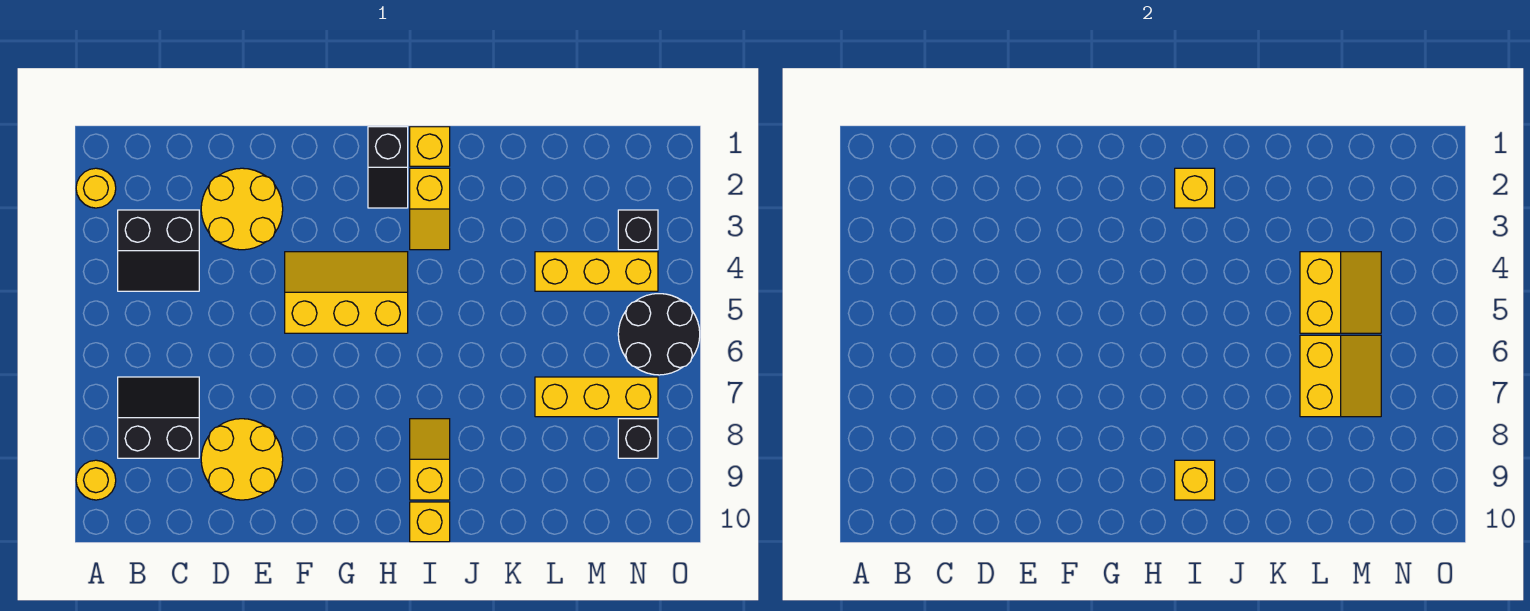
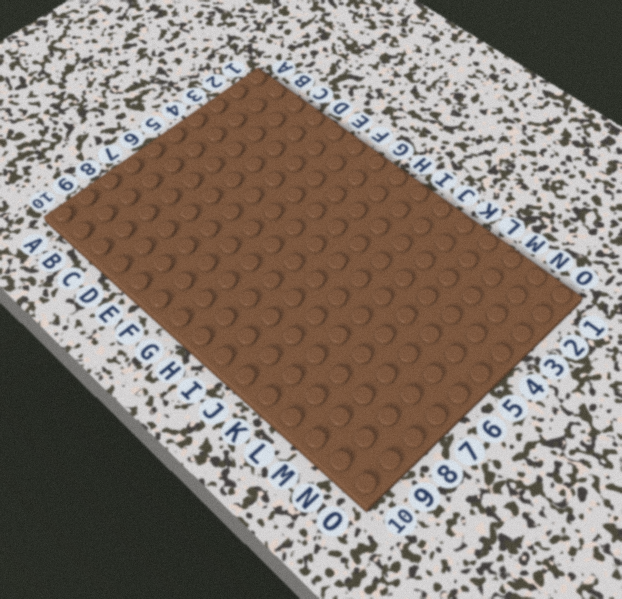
none -> yellow 1x1 round brick [76,168,116,208]
none -> yellow 1x1 round brick [76,460,116,500]
none -> black 2x2 slope [118,210,199,291]

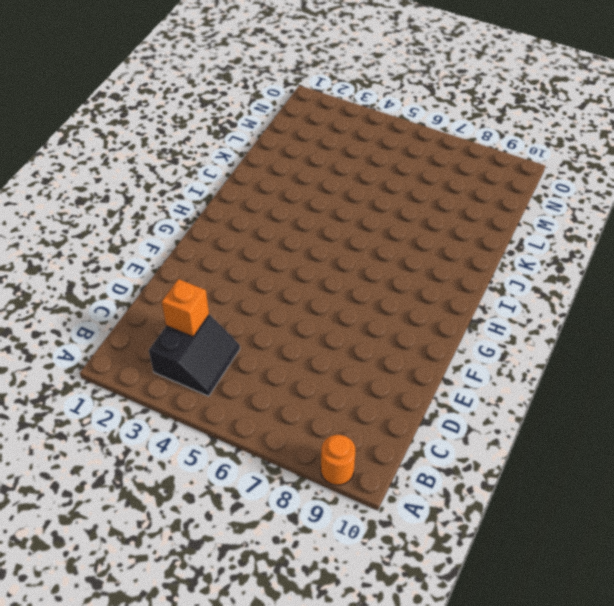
orange 1x1 round brick [321,435,355,485] -> yellow 1x1 round brick [76,460,116,500]
orange 1x1 brick [162,279,209,337] -> none
none -> yellow 1x1 round brick [76,168,116,208]
none -> black 2x2 slope [118,377,199,458]
none -> yellow 2x2 round brick [201,168,283,250]

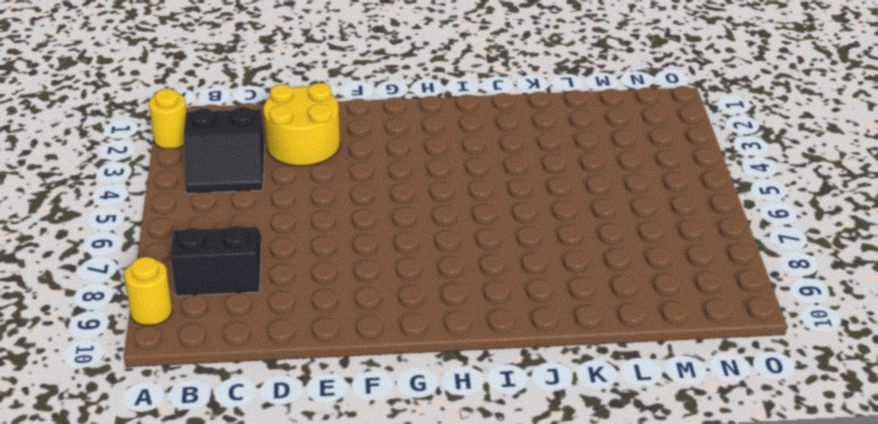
none -> yellow 2x2 round brick [201,419,283,500]
none -> yellow 2x3 slope [285,252,408,333]
none -> black 1x2 slope [368,127,408,208]

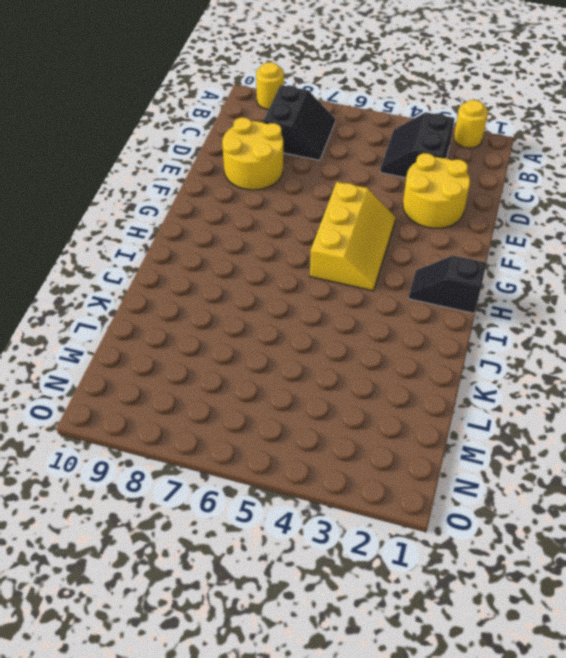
none -> yellow 1x1 brick [410,127,450,166]
none -> yellow 1x2 slope [410,168,450,250]
none -> yellow 1x2 slope [410,419,450,500]

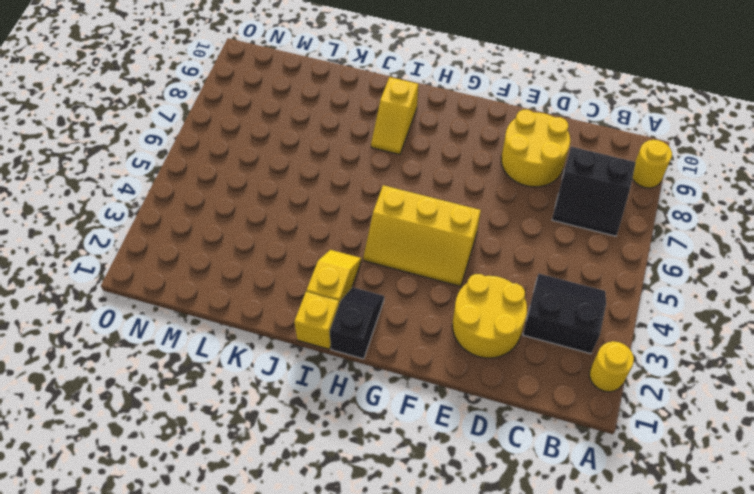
none -> yellow 1x1 brick [410,502,450,542]
none -> yellow 1x3 brick [535,252,658,291]
none -> yellow 1x3 brick [535,377,658,417]

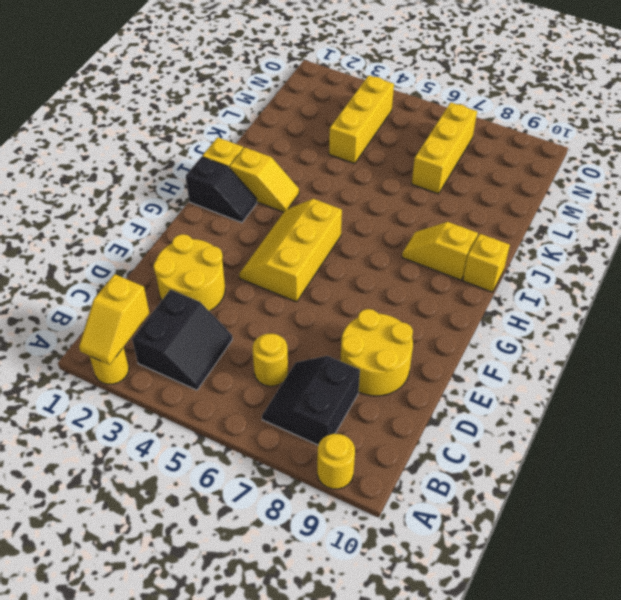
yellow 1x2 slope [79,274,149,365] -> none
yellow 1x1 round brick [252,334,288,386] -> none
none -> black 1x1 brick [618,210,658,250]
none -> black 2x2 round brick [618,294,700,375]
none -> black 1x1 brick [618,419,658,458]

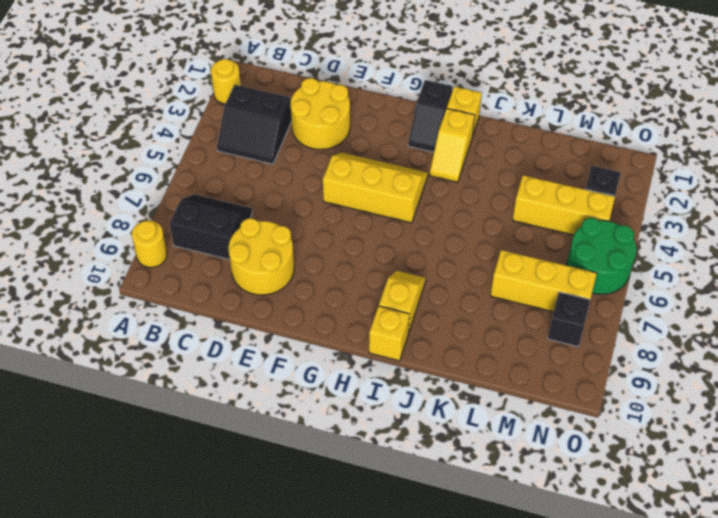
green 2x2 round brick [567,218,636,294] -> black 2x2 round brick [618,294,700,375]
none -> yellow 1x1 brick [1175,168,1215,208]
none -> yellow 1x1 brick [1175,460,1215,500]
none -> yellow 2x2 slope [1300,252,1381,333]

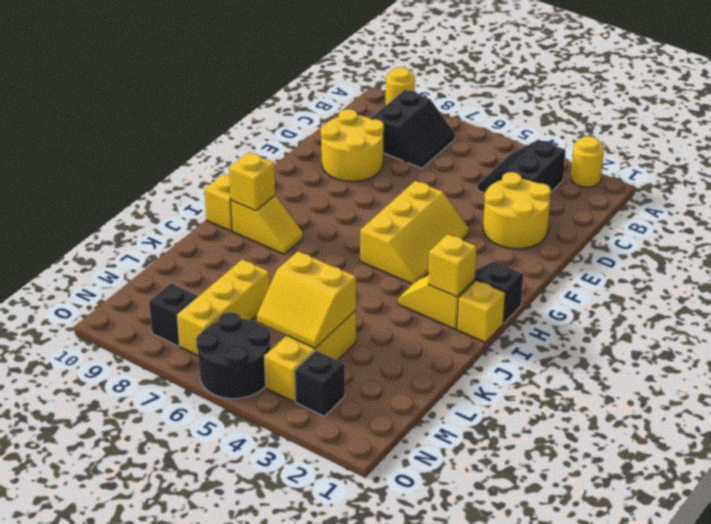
none -> yellow 2x2 slope [1300,335,1381,417]

